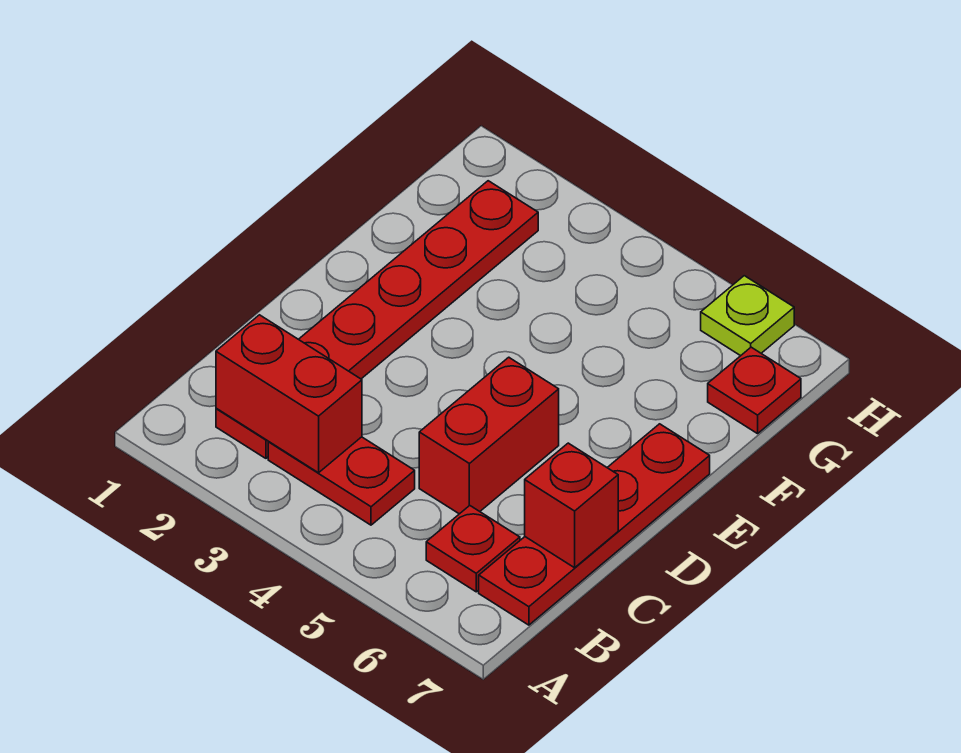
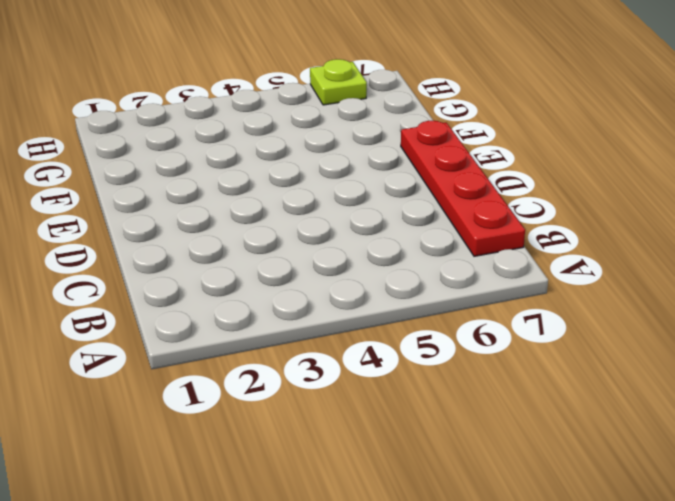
none -> red 1x6 plate [216,181,538,458]
none -> red 1x2 plate [268,437,415,525]

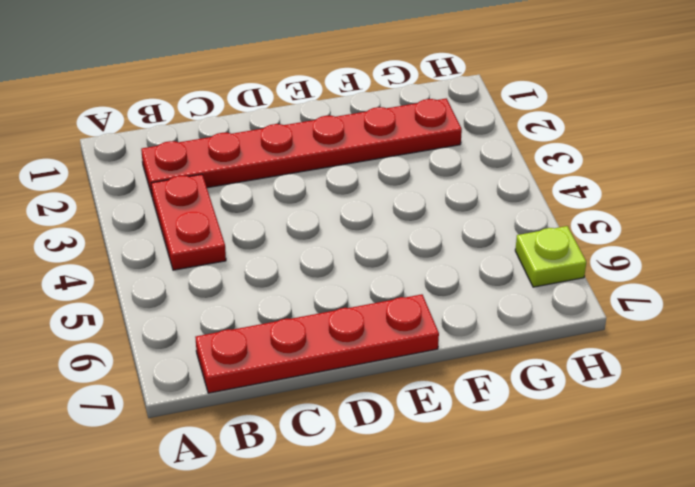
none -> red 1x1 plate [426,505,520,592]
none -> red 1x2 brick [419,357,559,514]

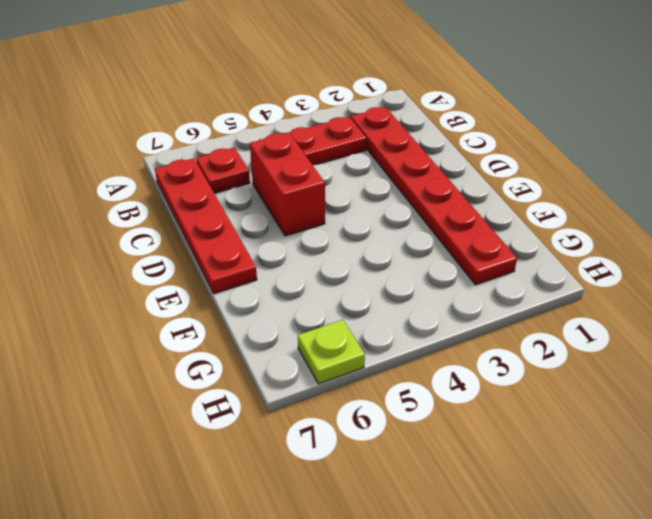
none -> red 1x1 plate [708,347,801,434]
none -> red 1x2 brick [216,315,362,473]

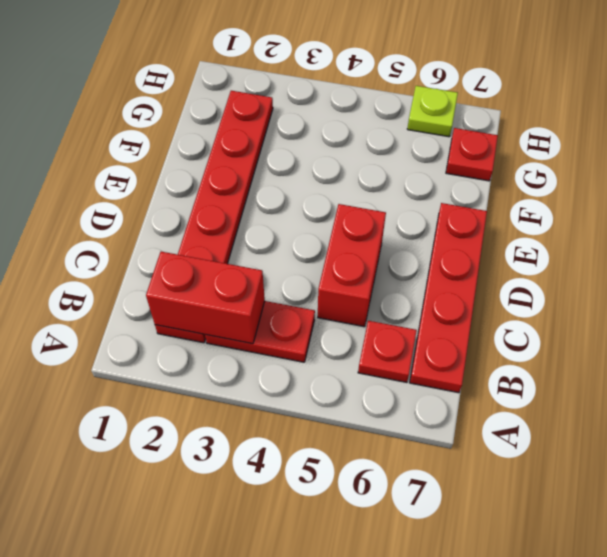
none -> red 1x1 brick [525,443,618,568]

